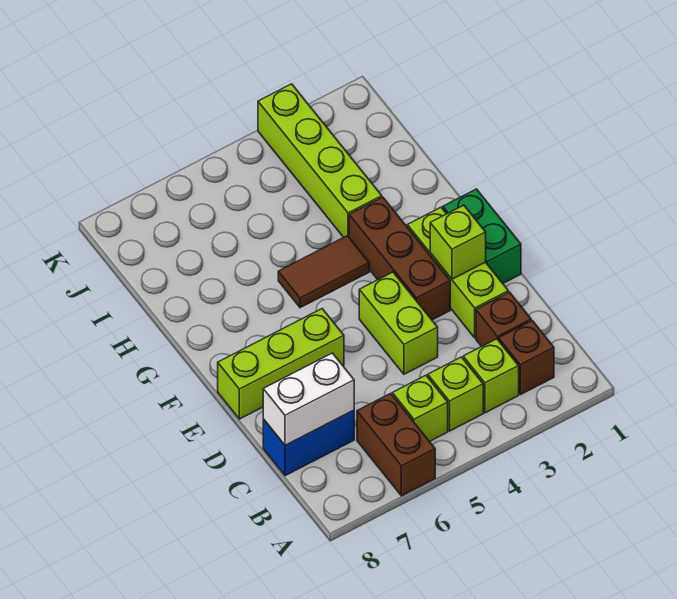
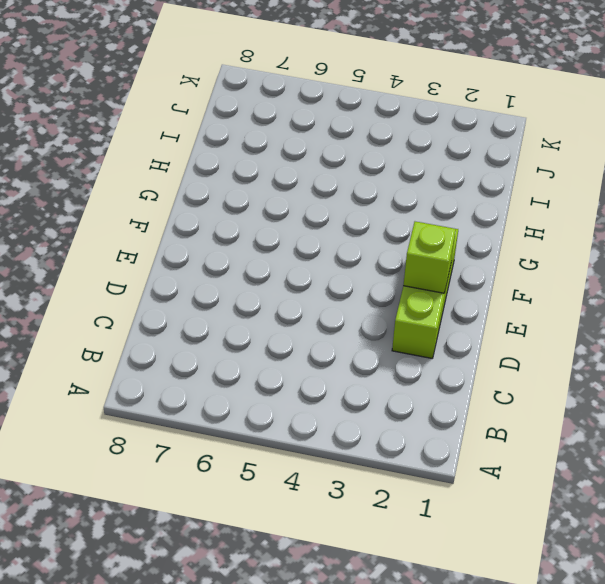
none -> brown 1x2 brick [357,394,435,496]
none -> brown 1x1 brick [499,321,554,395]
none -> lime 1x1 brick [463,339,519,413]

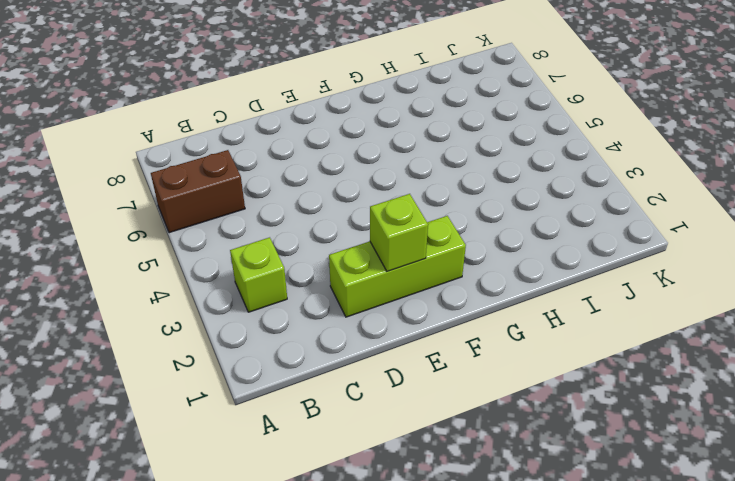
none -> brown 1x1 brick [499,321,554,395]
none -> lime 1x1 brick [428,357,483,431]
none -> lime 1x1 brick [392,375,448,441]

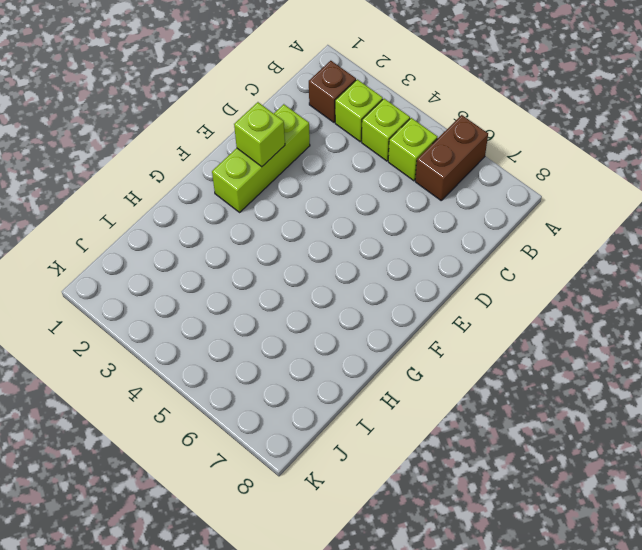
none -> brown 1x1 brick [476,292,531,346]
none -> blue 1x2 brick [263,410,354,476]
none -> lime 1x2 brick [359,272,438,374]

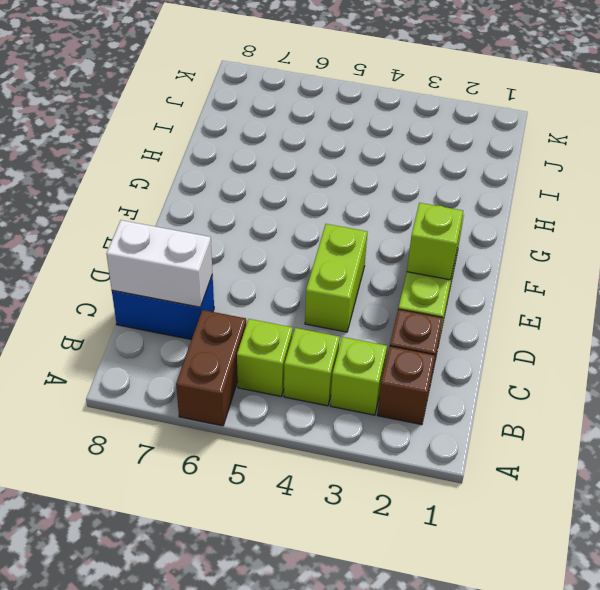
none -> green 1x2 brick [443,189,521,283]
none -> brown 1x3 brick [349,197,450,320]
none -> lime 1x3 brick [218,309,344,419]

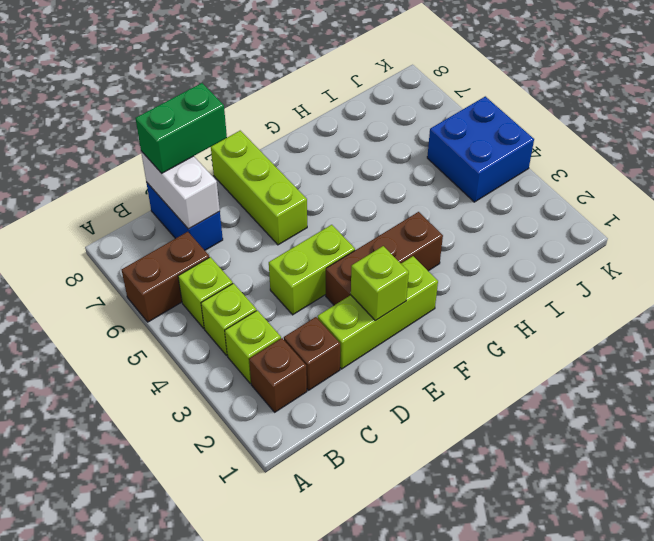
green 1x2 brick [135,83,227,173] -> green 1x2 brick moved to [443,189,521,283]
blue 2x2 brick [427,96,534,202] -> none
none -> brown 1x2 tile [278,236,369,308]
none -> lime 1x4 brick [258,84,382,237]

